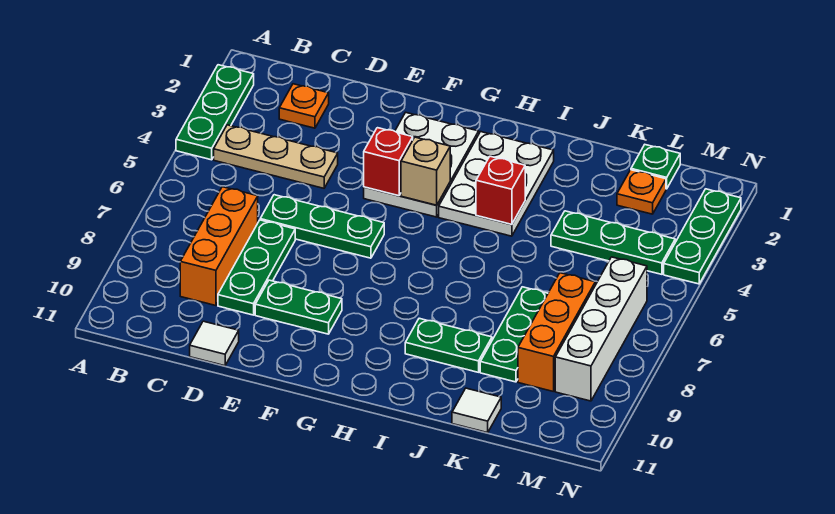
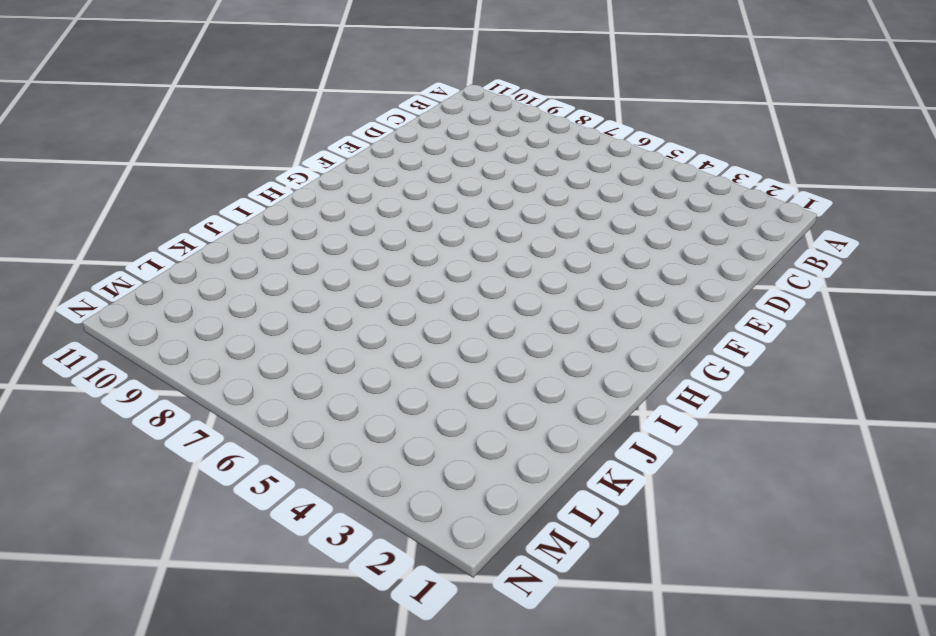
none -> green 1x3 plate [176,65,254,160]
none -> tan 1x3 plate [214,125,338,188]
none -> orange 1x1 plate [279,84,329,128]

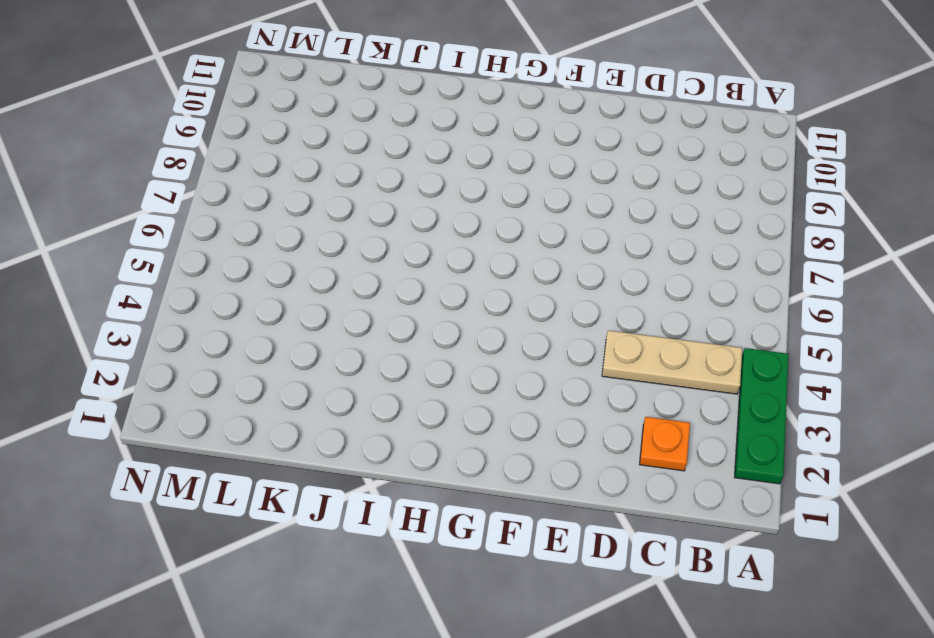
none -> orange 1x3 brick [180,187,258,306]
none -> green 1x3 plate [260,195,384,258]
none -> green 1x3 plate [218,220,295,315]

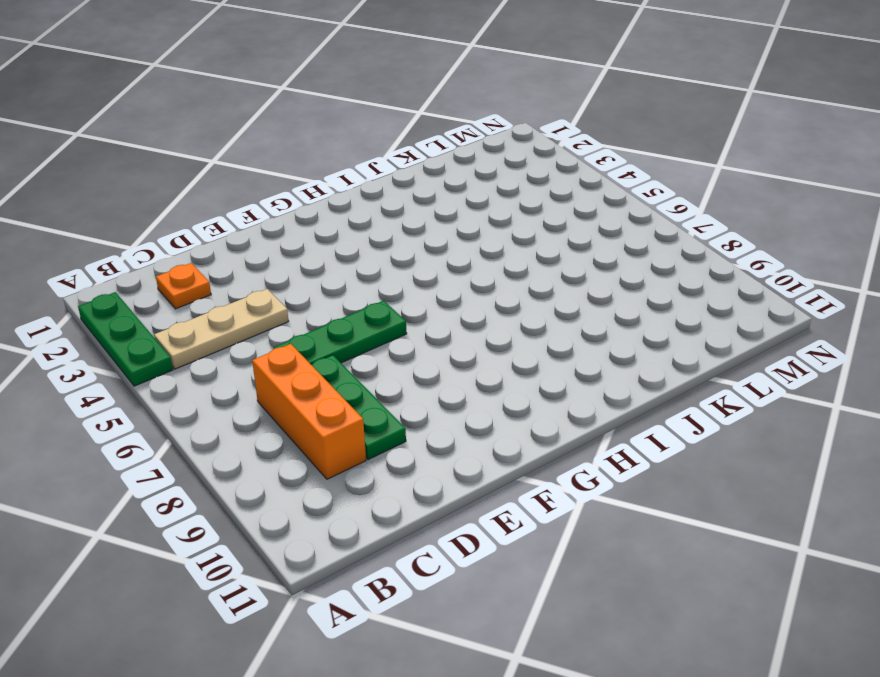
none -> white 1x1 tile [190,321,239,366]
none -> green 1x2 plate [255,280,342,334]
none -> white 2x3 plate [364,112,479,217]

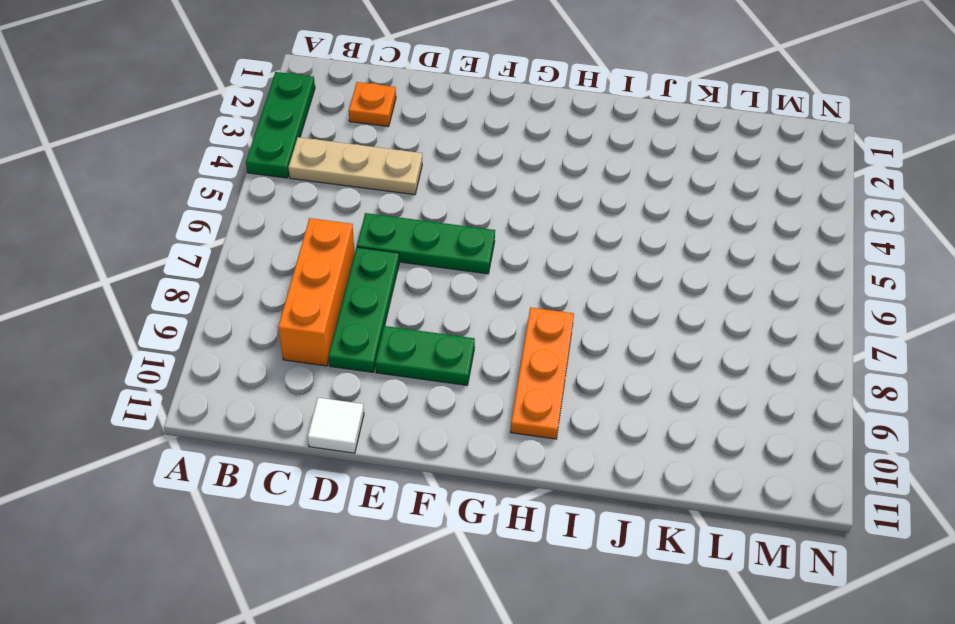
orange 1x3 plate [511,307,574,439] -> none
none -> white 2x3 plate [364,112,479,217]
none -> white 2x3 plate [439,132,554,236]
none -> green 1x2 plate [405,318,492,372]

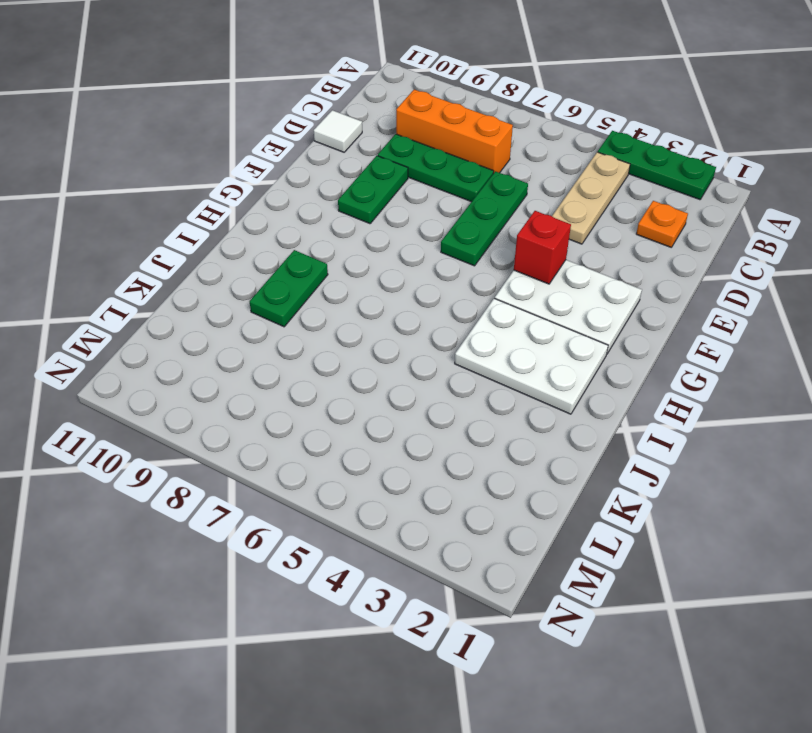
none -> green 1x3 plate [551,211,675,274]
none -> green 1x3 plate [480,287,548,382]
none -> white 1x1 tile [452,388,501,433]

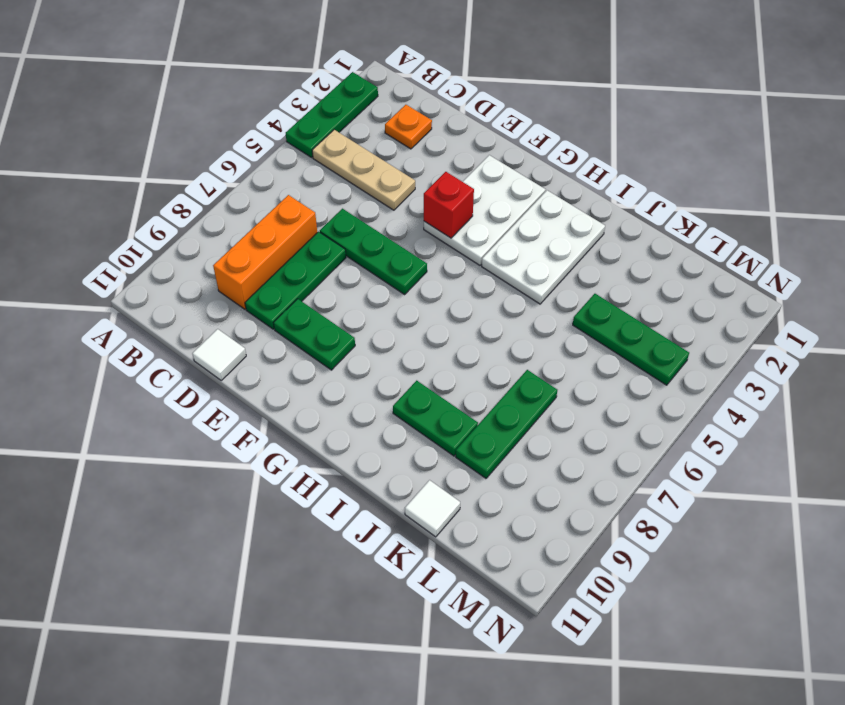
none -> green 1x1 plate [631,145,680,189]
none -> orange 1x1 plate [617,170,666,214]
none -> orange 1x3 brick [518,273,595,392]

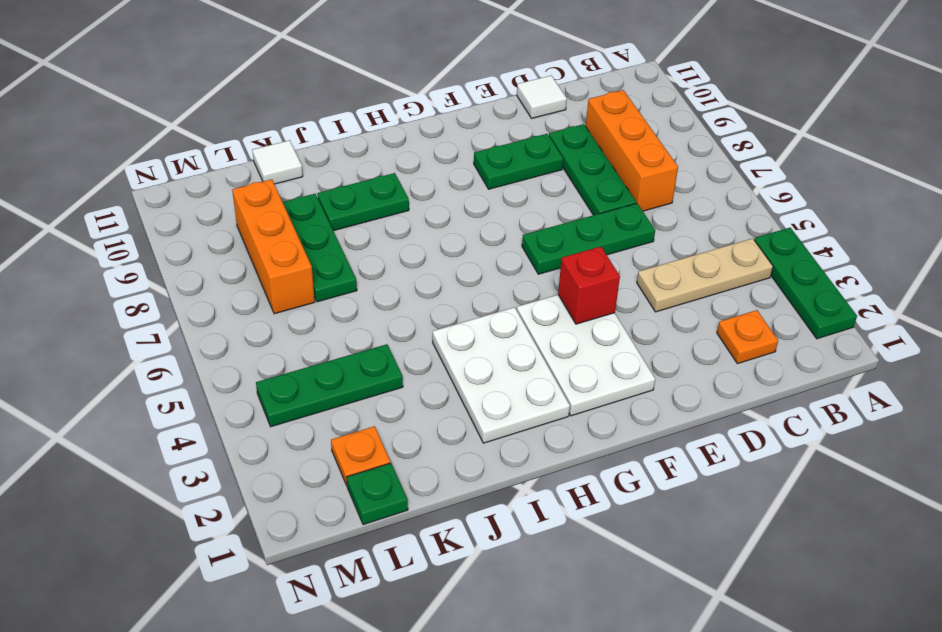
none -> white 1x4 brick [555,257,647,401]
none -> green 1x3 plate [664,189,741,284]
none -> tan 1x1 brick [401,137,450,205]

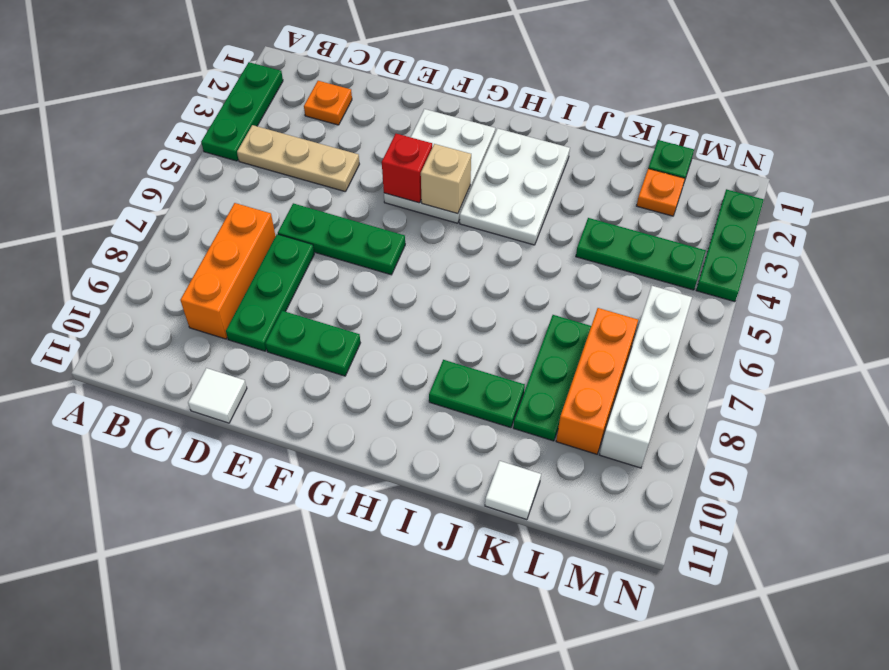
none -> red 1x1 brick [476,156,525,225]

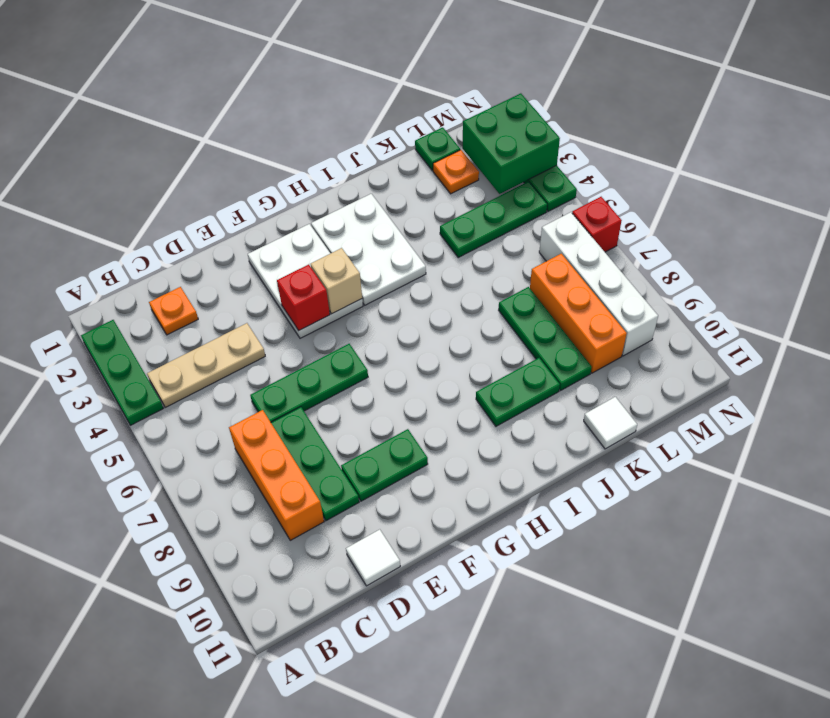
green 2x2 brick [463,93,560,194] -> none
red 1x1 brick [572,197,622,252] -> red 1x1 brick moved to [476,156,525,225]

